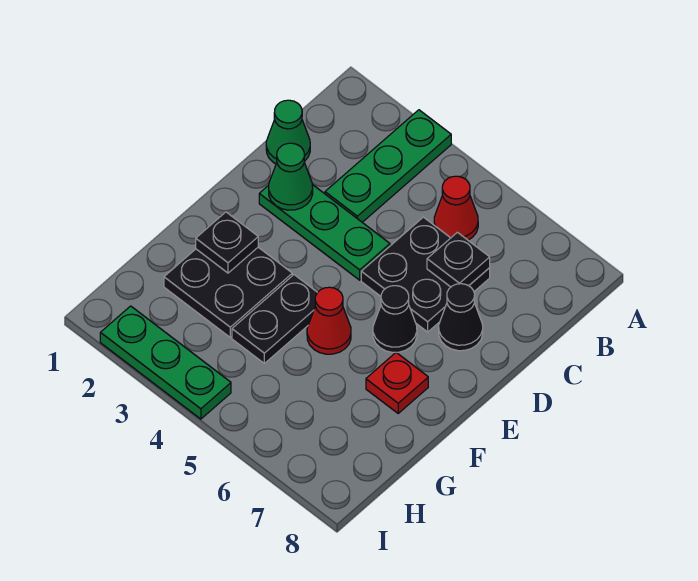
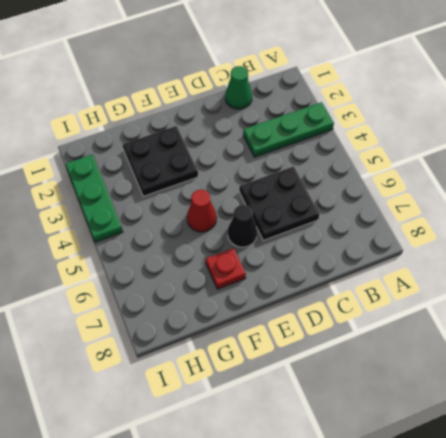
none -> red 1x1 cone [434,176,478,240]
none -> green 1x3 plate [259,185,390,280]
none -> black 1x1 cone [439,284,483,351]

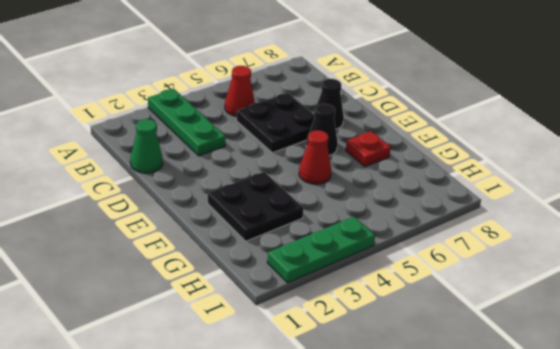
none -> green 1x3 plate [259,185,390,280]
none -> black 1x2 plate [232,275,317,363]
none -> black 1x1 plate [427,232,490,287]

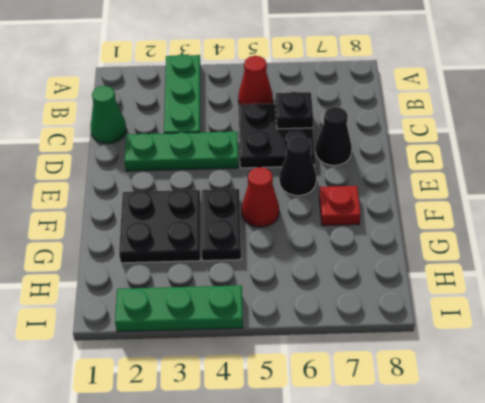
none -> green 1x1 cone [269,143,313,210]
none -> black 1x1 plate [196,212,258,273]

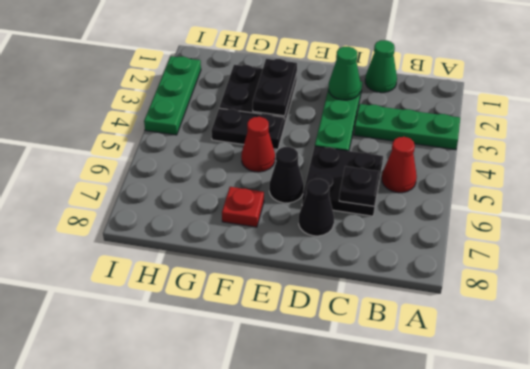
black 1x2 plate [253,59,297,116] -> black 1x1 plate [196,212,258,273]

